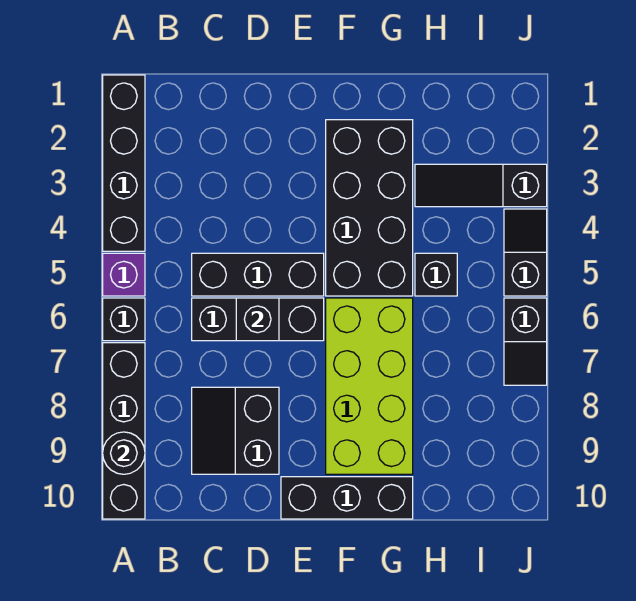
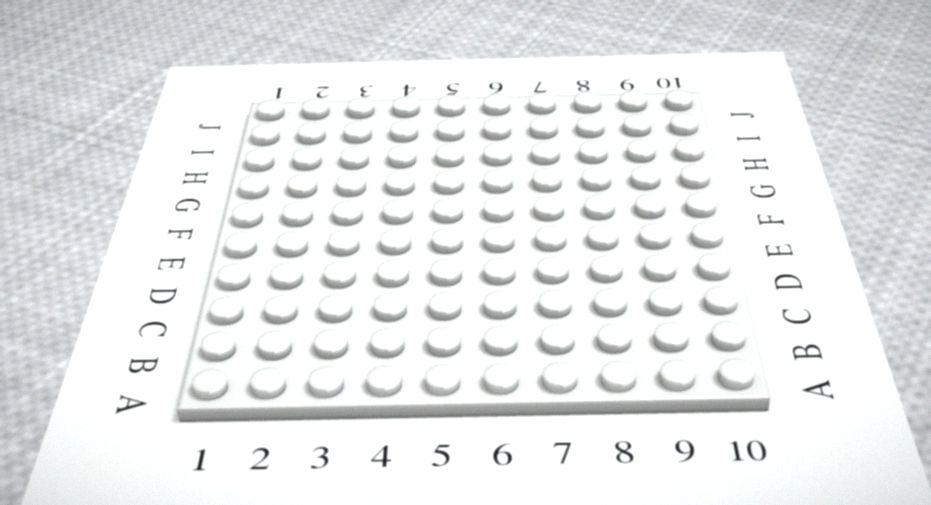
none -> black 1x4 brick [103,75,145,251]
none -> purple 1x1 brick [103,253,145,296]
none -> black 1x1 brick [103,298,145,341]

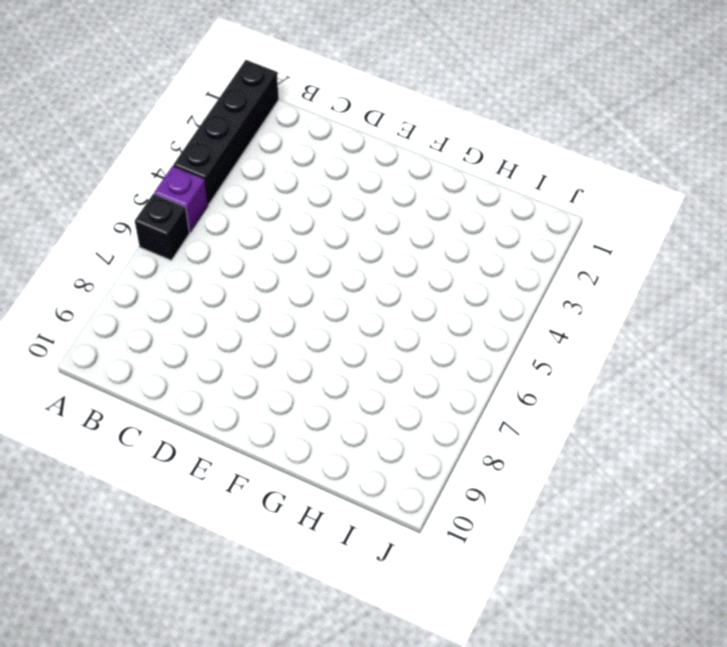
none -> black 1x4 brick [103,343,145,519]
none -> black 1x3 brick [192,253,324,296]
none -> black 1x3 brick [192,298,324,341]

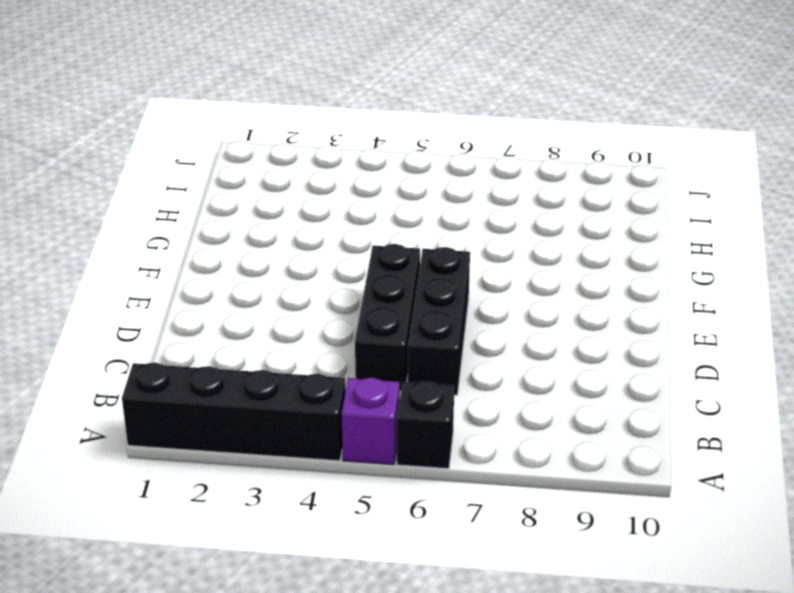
none -> black 1x4 brick [103,343,145,519]
none -> black 2x2 slope [192,387,279,474]
none -> black 1x3 brick [281,477,413,519]

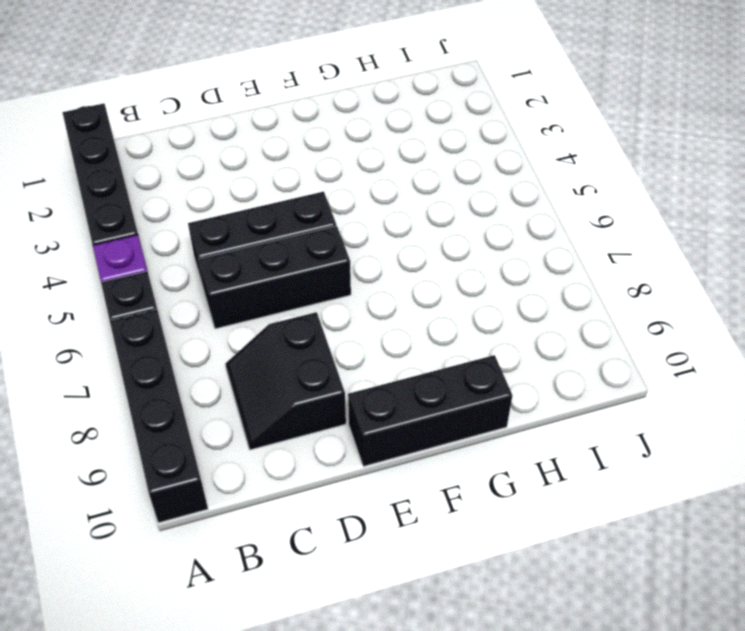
none -> black 2x4 brick [326,120,413,296]
none -> lime 2x4 brick [326,298,413,474]
none -> black 1x3 slope [415,164,547,207]

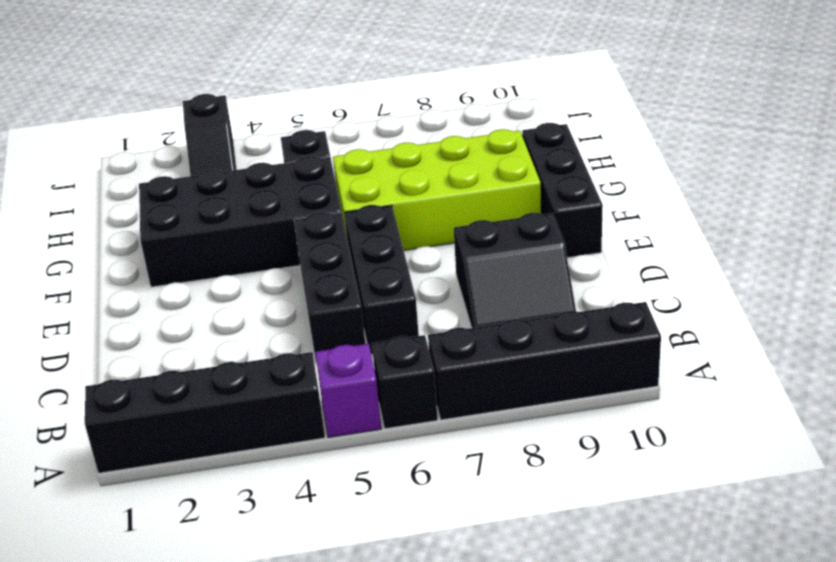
none -> black 1x2 slope [504,209,547,296]
none -> black 1x2 slope [504,298,547,385]
none -> black 1x1 round brick [103,432,145,474]

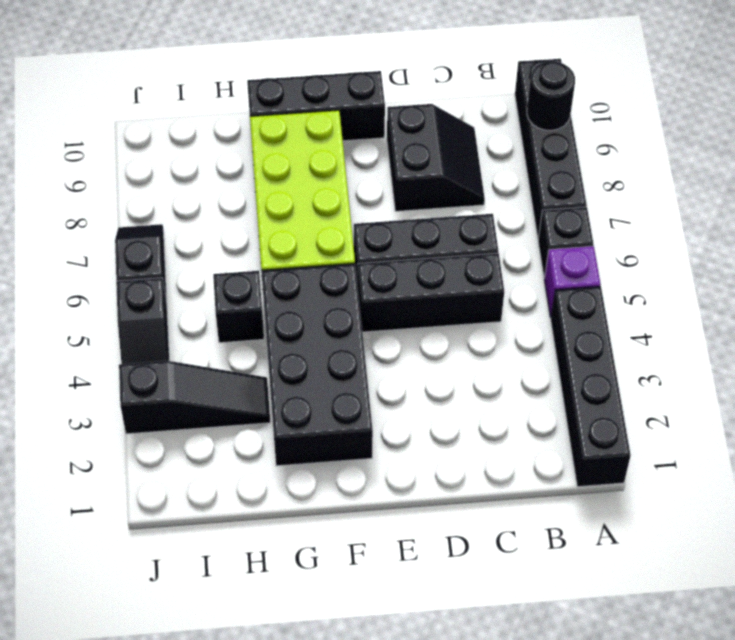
none -> black 1x1 brick [236,298,279,341]

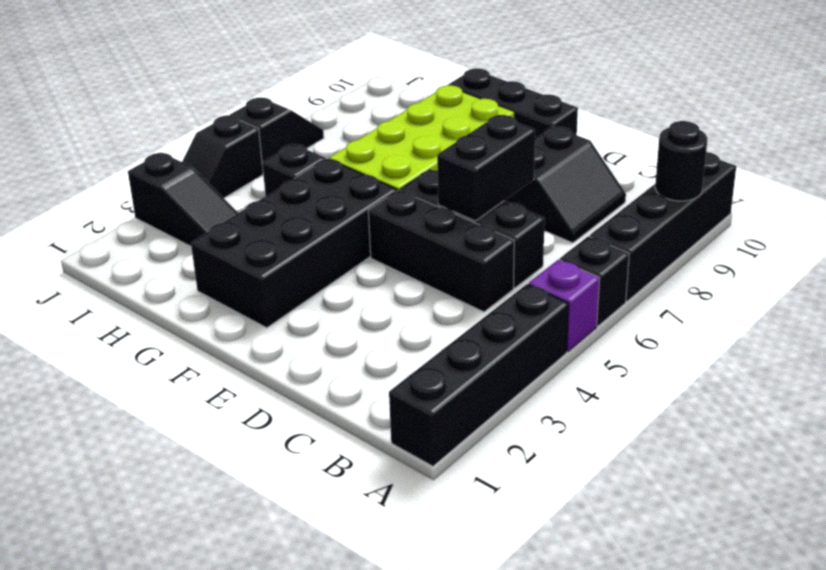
black 1x2 brick [437,115,535,221] -> black 1x1 brick [236,298,279,341]

